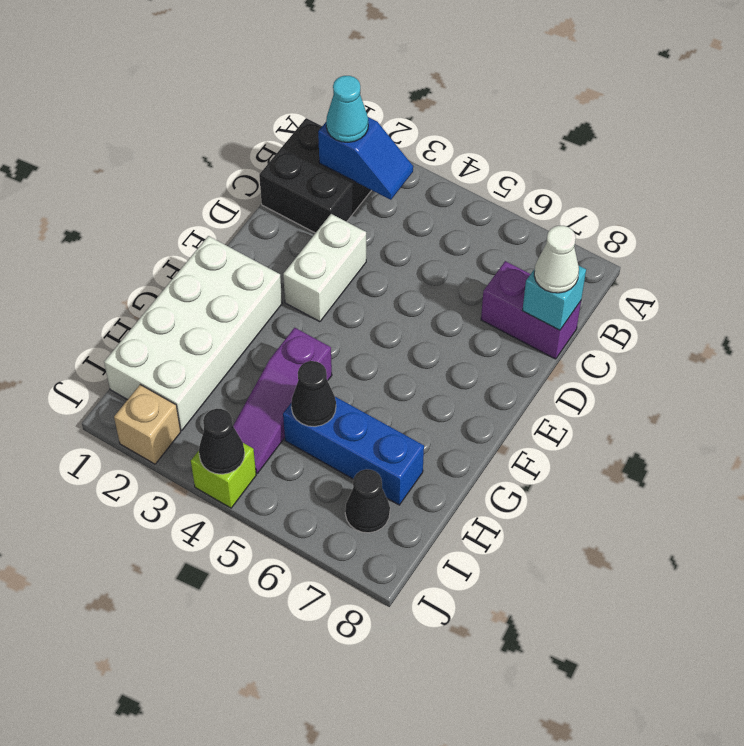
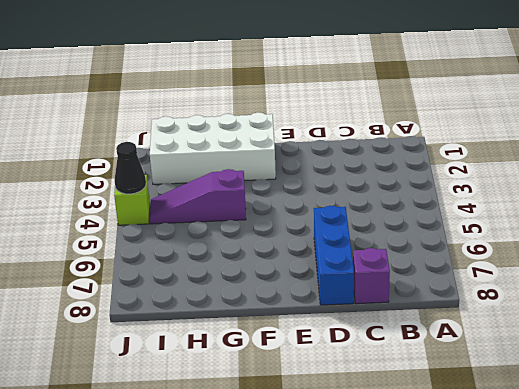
purple 1x1 brick [353,248,390,304] -> purple 1x2 brick [481,261,581,359]
blue 1x3 brick [314,206,354,305] -> blue 1x3 brick moved to [283,397,424,505]
none -> black 2x2 brick [259,118,371,233]
none -> white 1x2 brick [283,214,366,322]
none -> black 1x1 cone [345,469,390,533]

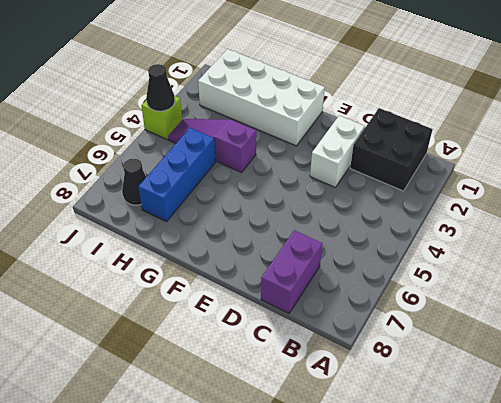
white 1x2 brick [310,116,365,187] -> white 1x2 brick turned to [283,214,366,322]
none -> tan 1x1 brick [114,385,181,464]
none -> blue 1x2 slope [318,117,413,200]
none -> cyan 1x1 brick [522,265,586,330]

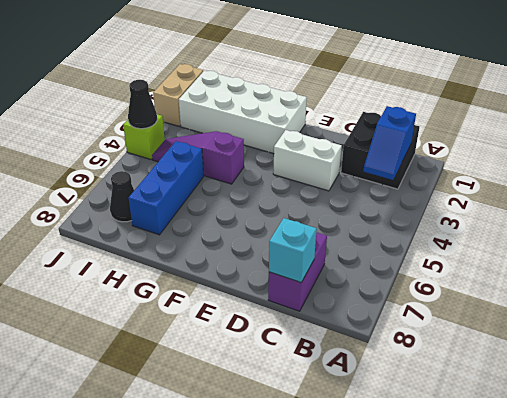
tan 1x2 brick [153,64,203,126] -> tan 1x1 brick [114,385,181,464]
none -> black 1x1 cone [291,361,336,427]
none -> cyan 1x1 cone [326,76,368,142]
none -> white 1x1 cone [534,226,579,293]

